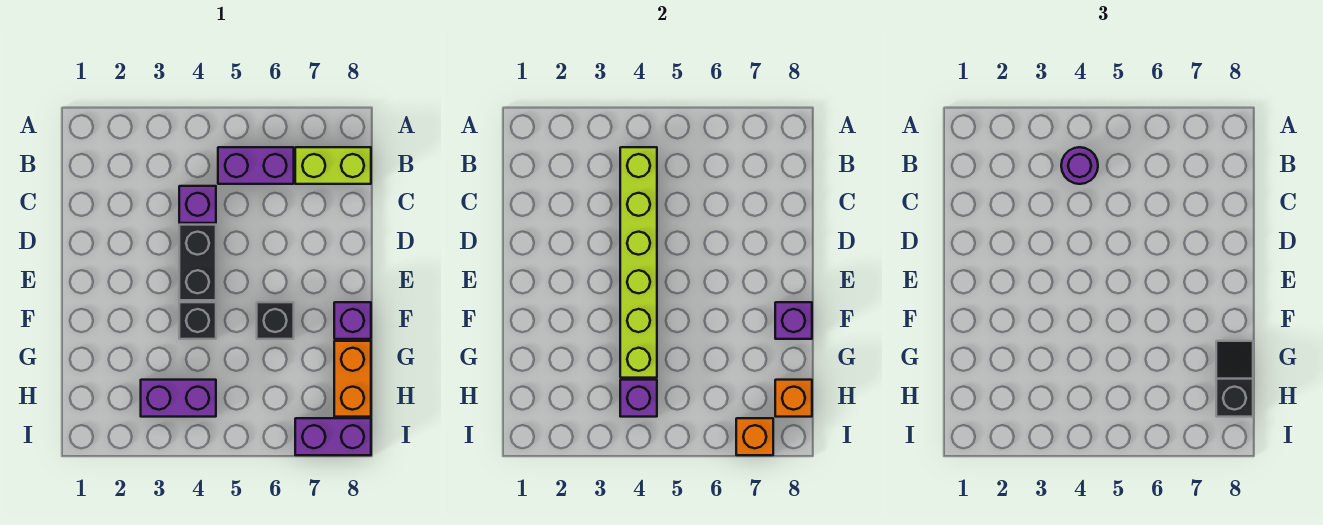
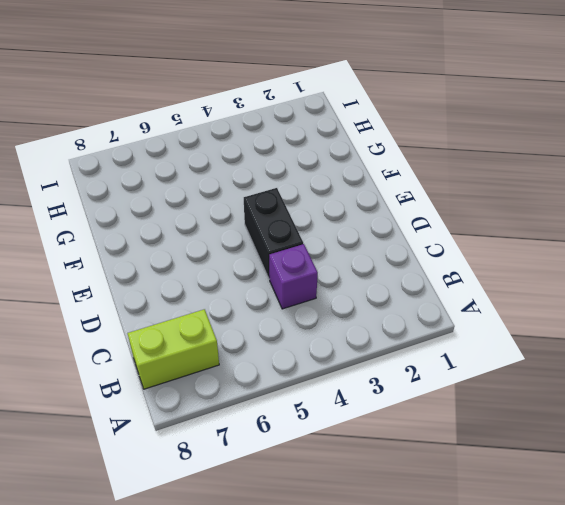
none -> purple 1x2 brick [218,147,294,184]
none -> black 1x1 brick [179,302,216,339]
none -> black 1x1 brick [257,302,294,339]

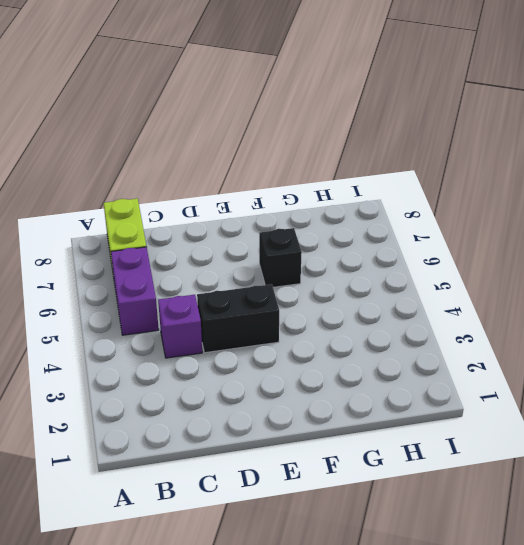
none -> black 1x1 brick [179,302,216,339]
none -> purple 1x1 brick [334,302,371,339]
none -> orange 1x2 brick [334,341,371,417]

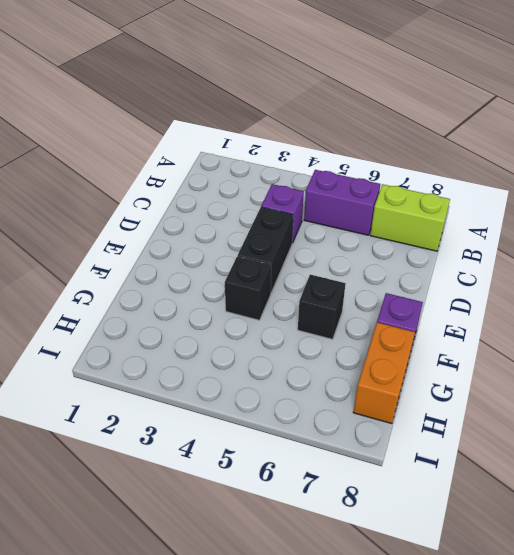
none -> purple 1x2 brick [141,380,216,417]
none -> purple 1x2 brick [295,418,371,455]
none -> lime 1x6 brick [620,147,657,378]

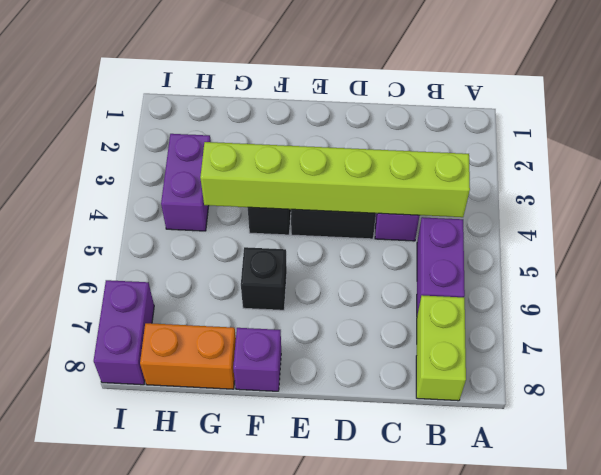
none -> purple 1x1 brick [775,302,812,339]
none -> purple 1x1 brick [620,380,657,417]
none -> orange 1x1 brick [775,380,812,417]

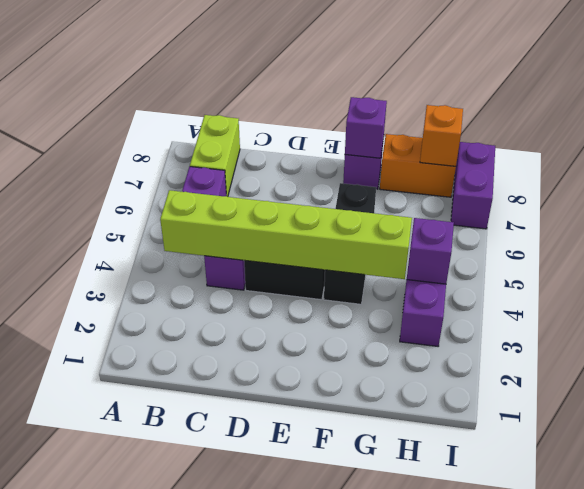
none -> orange 1x1 brick [736,418,773,455]
none -> purple 1x1 round brick [1061,147,1098,184]
none -> black 1x2 slope [1216,341,1253,417]

